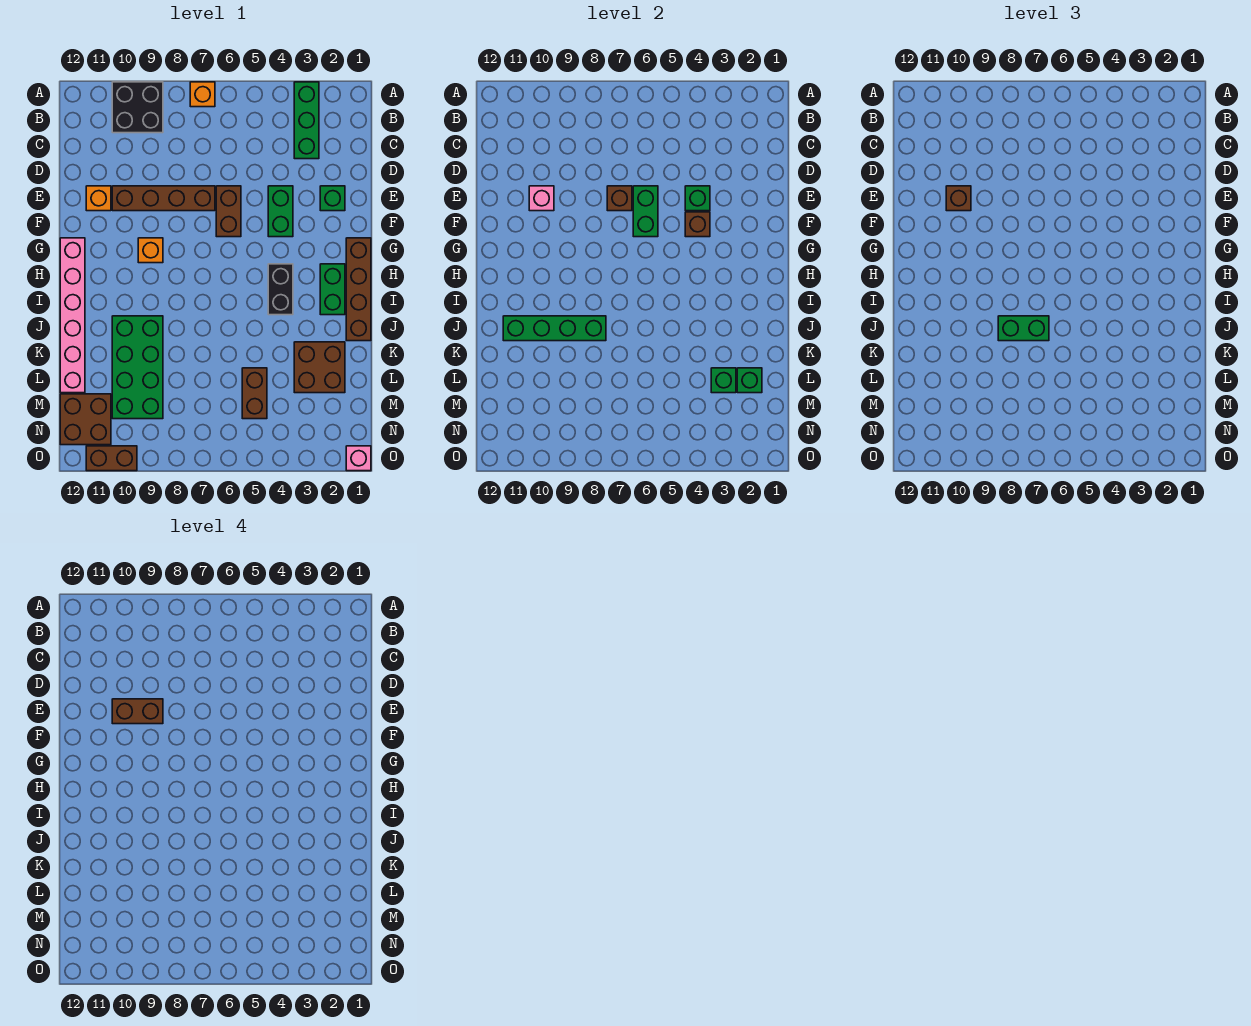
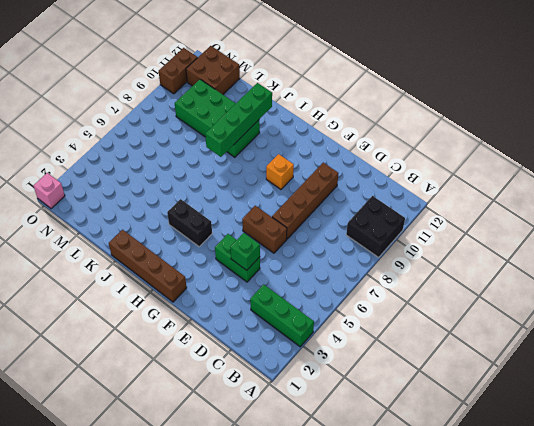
none -> orange 1x1 brick [190,82,215,107]
none -> green 1x1 brick [320,186,345,211]
none -> orange 1x1 brick [86,186,111,211]
none -> pink 1x6 brick [60,238,85,393]

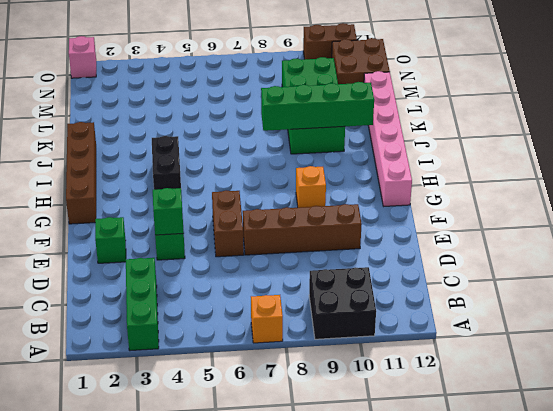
none -> orange 1x1 brick [86,186,111,211]
none -> green 1x2 brick [320,264,345,315]
none -> brown 2x2 brick [294,342,345,393]
none -> brown 1x2 brick [242,368,267,419]

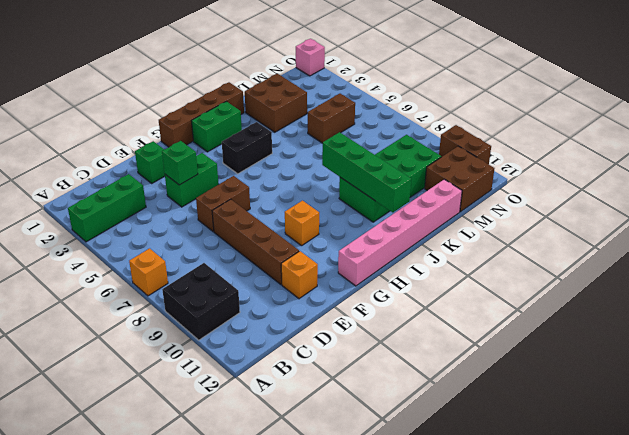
none -> green 1x2 brick [633,186,658,237]
none -> brown 1x1 brick [607,186,632,211]
none -> pink 1x1 brick [529,186,554,211]
none -> brown 1x1 brick [685,212,710,237]

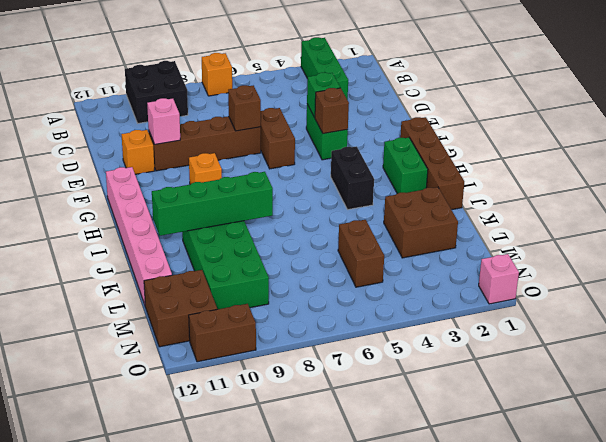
none -> green 1x1 brick [320,186,345,211]
none -> green 1x2 brick [633,186,658,237]
none -> green 1x1 brick [737,368,762,393]
none -> green 1x1 brick [711,368,736,393]

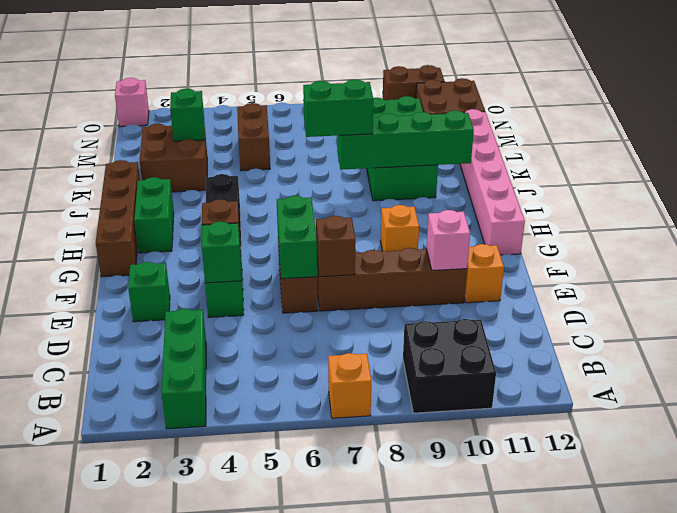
none -> green 1x1 brick [737,368,762,393]
none -> brown 1x1 brick [946,186,971,211]
none -> brown 1x2 brick [112,699,163,724]

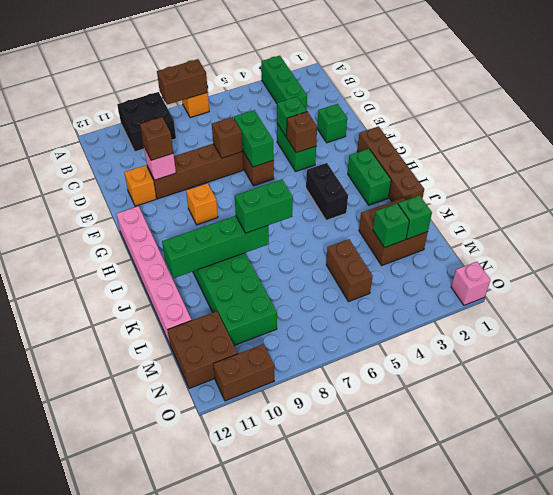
brown 1x2 brick [157,59,208,105] -> brown 1x2 brick moved to [112,699,163,724]

